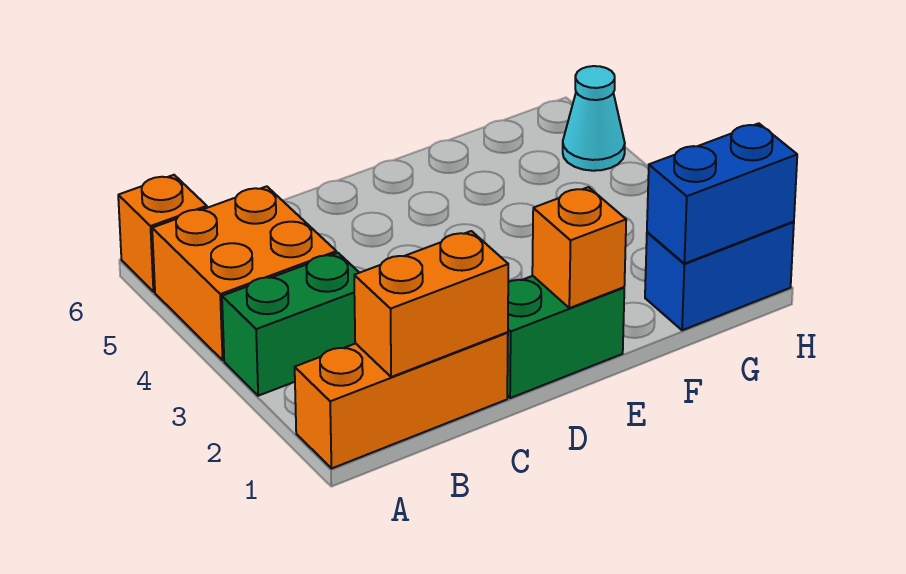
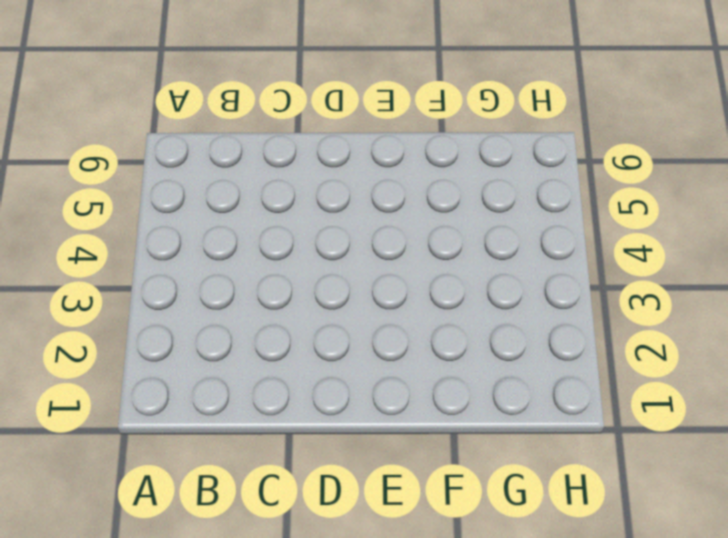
none -> orange 1x3 brick [295,332,508,469]
none -> green 1x2 brick [222,253,359,396]

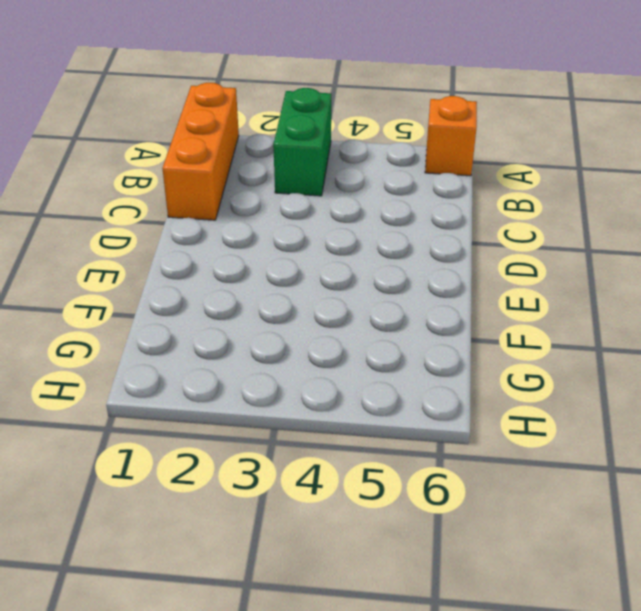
none -> orange 2x2 brick [152,186,336,360]
none -> green 1x2 brick [507,276,624,398]

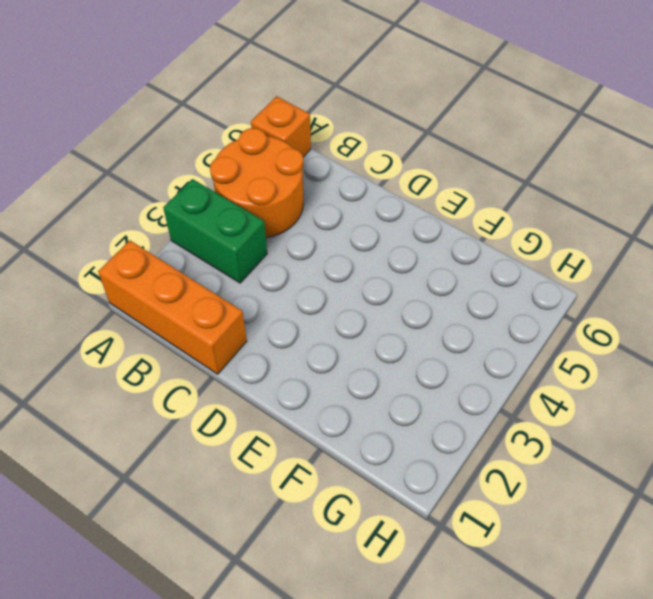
orange 2x2 round brick [210,128,303,238] -> orange 2x2 brick [152,186,336,360]
none -> green 1x2 brick [507,276,624,398]
none -> blue 1x2 brick [645,222,794,330]

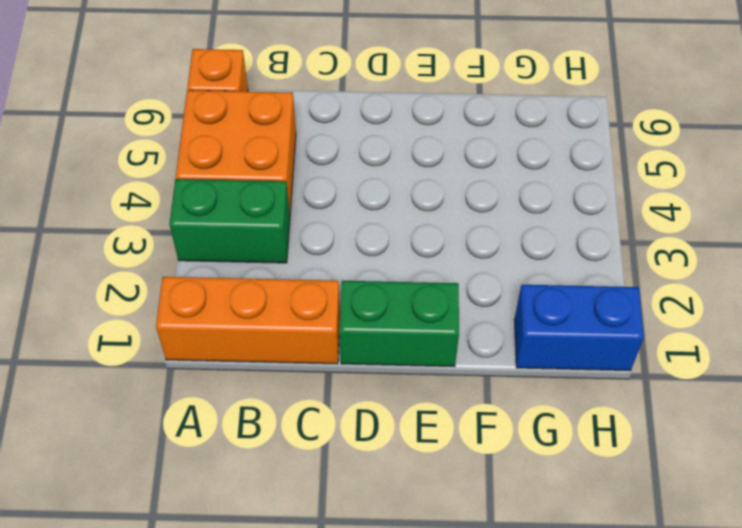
none -> cyan 1x1 cone [563,66,625,171]
none -> orange 1x2 brick [354,231,508,377]

